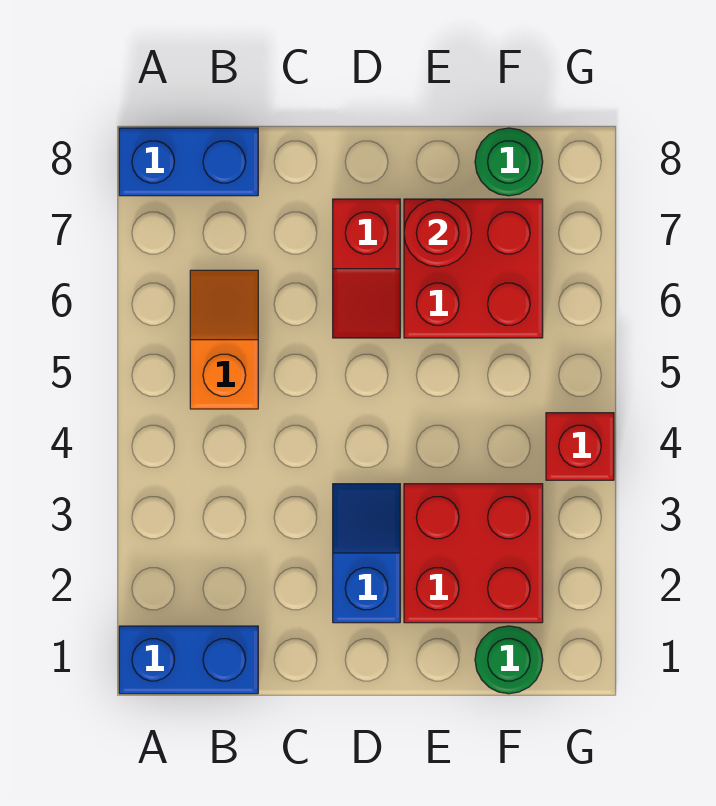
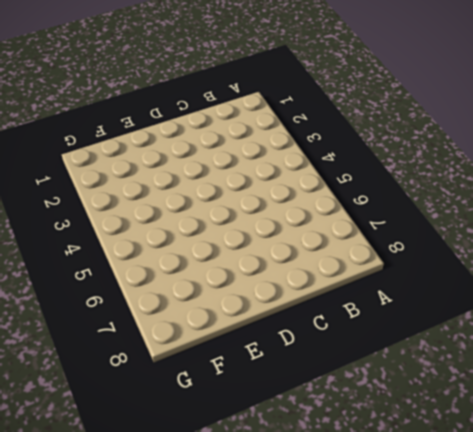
none -> blue 1x2 brick [119,626,258,694]
none -> blue 1x2 brick [119,128,258,196]

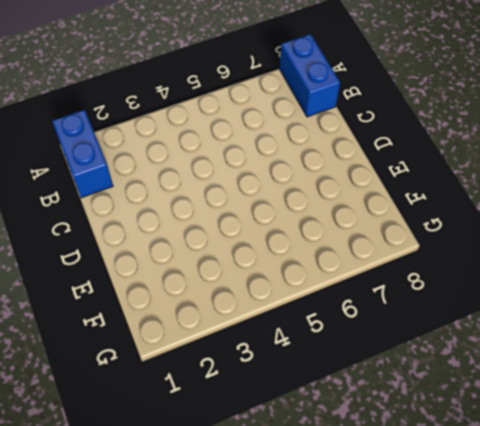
none -> orange 1x2 slope [190,270,258,409]
none -> blue 1x2 slope [333,484,400,623]

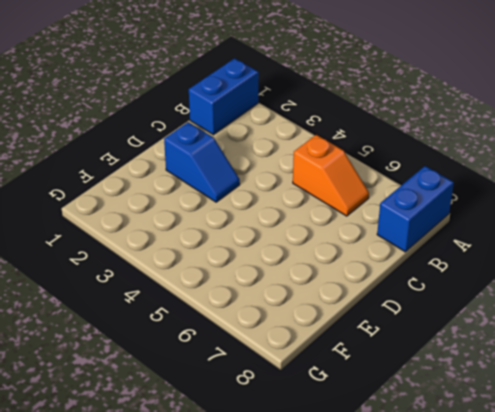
none -> red 1x2 slope [333,199,400,338]
none -> red 2x2 brick [404,484,543,623]

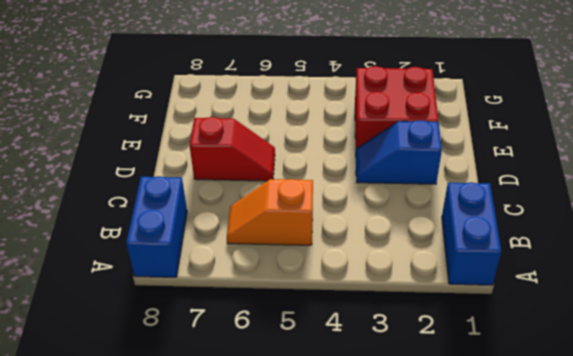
none -> red 2x2 brick [404,199,543,338]
none -> green 1x1 round brick [475,626,543,694]

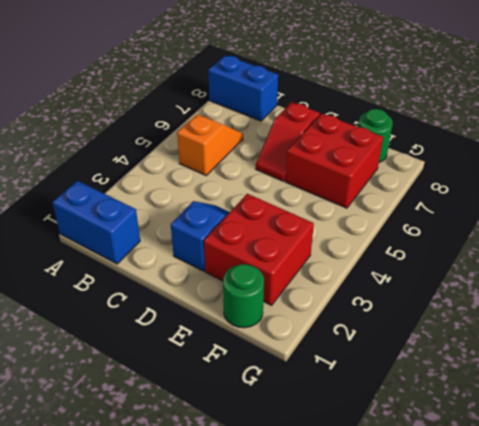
none -> red 1x1 brick [546,413,614,480]
none -> red 1x1 round brick [404,199,472,267]

